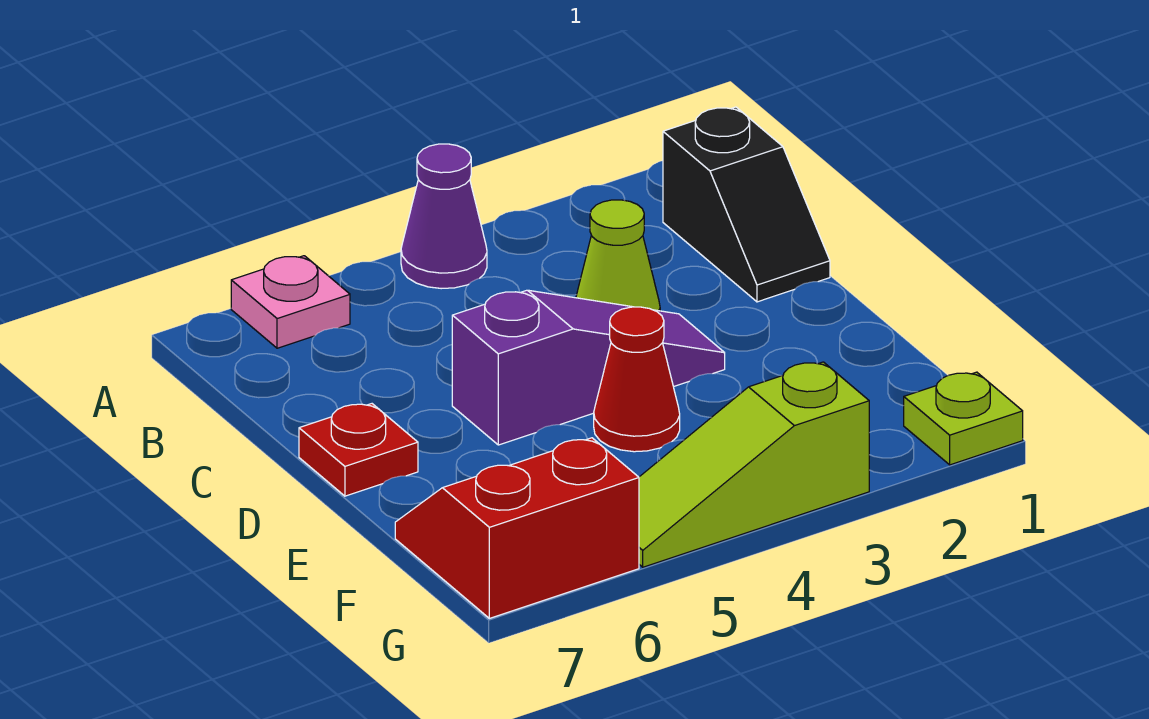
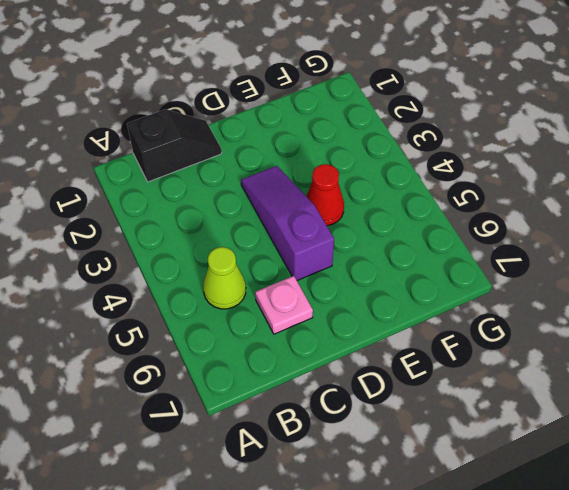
lime 1x1 cone [203,247,246,309] -> lime 1x1 cone moved to [576,200,660,311]
pink 1x1 plate [255,276,313,334] -> pink 1x1 plate moved to [231,256,350,348]
none -> purple 1x1 cone [401,144,487,289]
none -> red 1x1 plate [299,404,418,496]

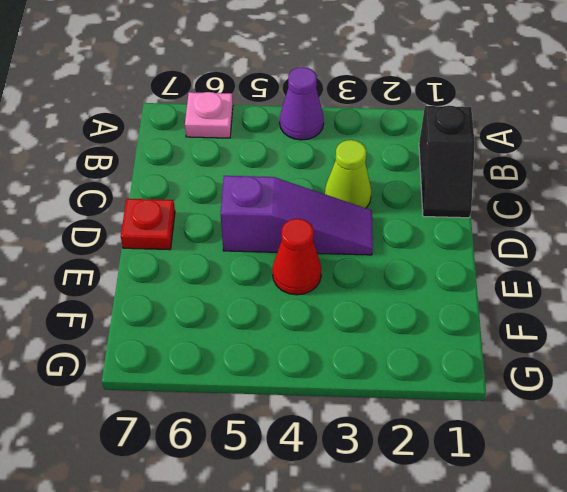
none -> red 2x2 slope [395,438,639,618]
none -> lime 1x1 plate [904,372,1023,465]

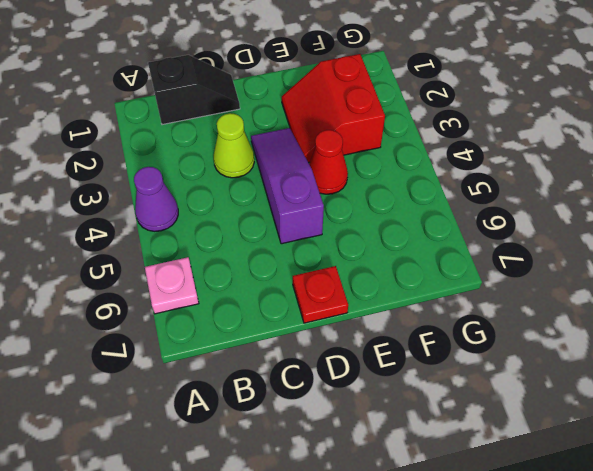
red 2x2 slope [282,54,385,163] -> red 2x2 slope moved to [395,438,639,618]
none -> lime 1x1 plate [904,372,1023,465]
none -> lime 1x3 slope [639,362,869,567]

